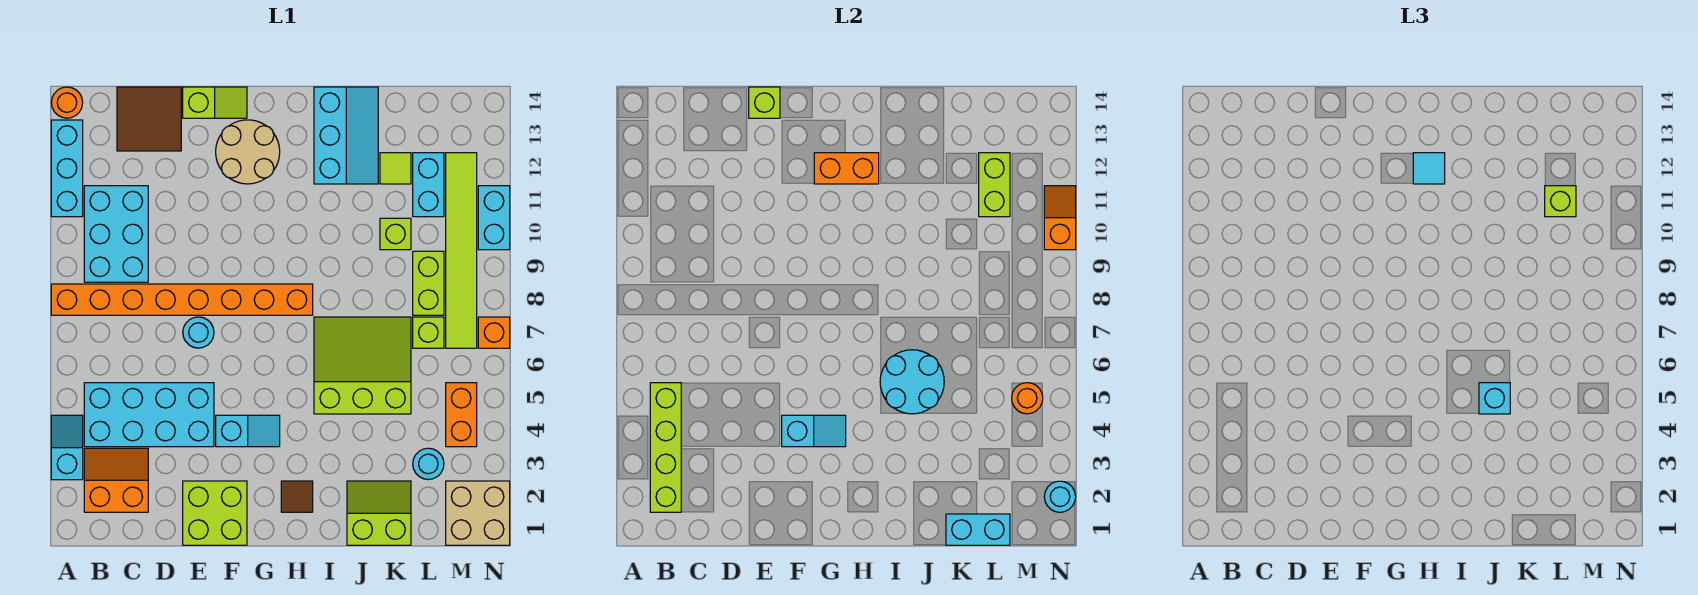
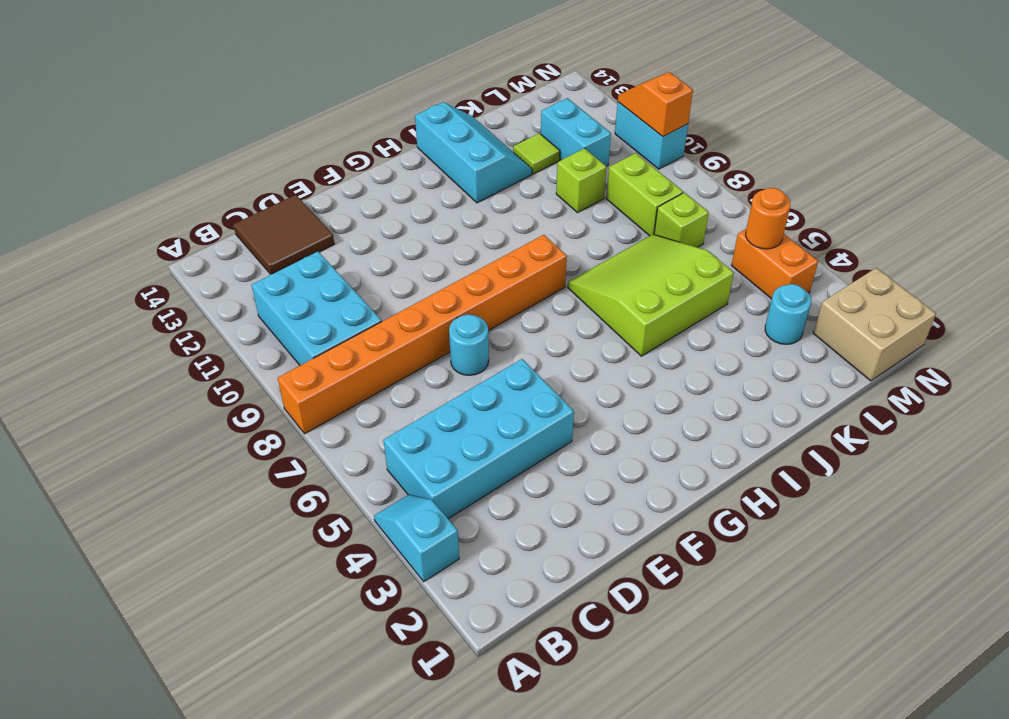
none -> cyan 1x3 brick [51,120,83,217]
none -> orange 1x1 round brick [51,87,83,118]
none -> orange 2x2 slope [84,448,148,512]
none -> lime 2x2 brick [183,481,247,545]

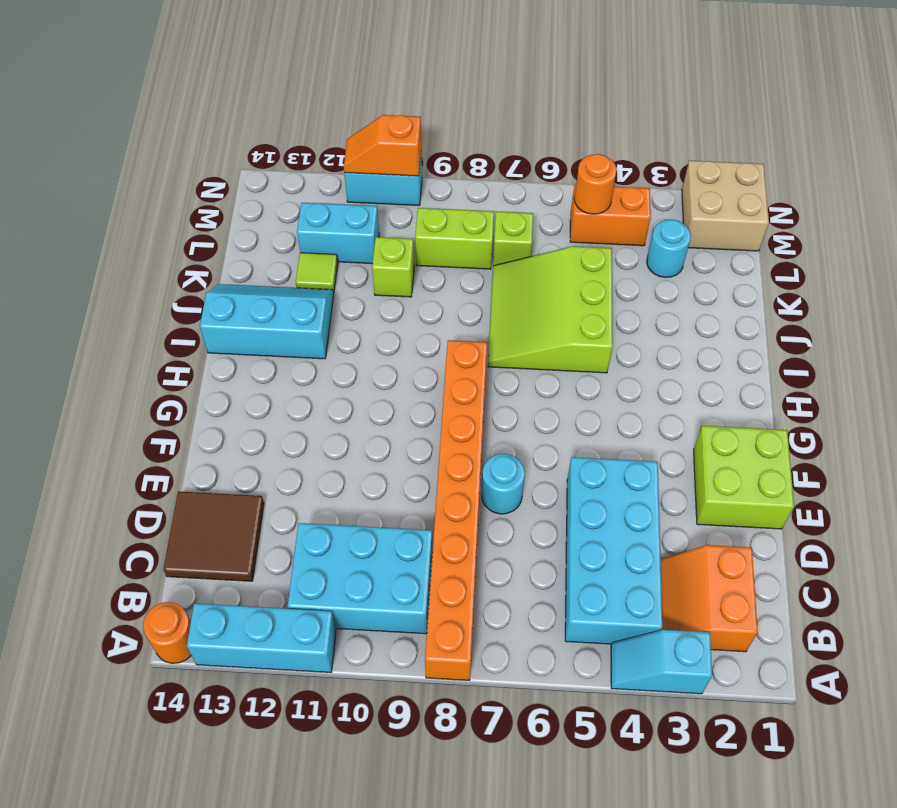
none -> lime 1x2 slope [183,87,247,118]
none -> cyan 1x2 slope [216,415,280,447]
none -> tan 2x2 round brick [216,120,280,184]
none -> brown 1x1 tile [281,481,313,512]

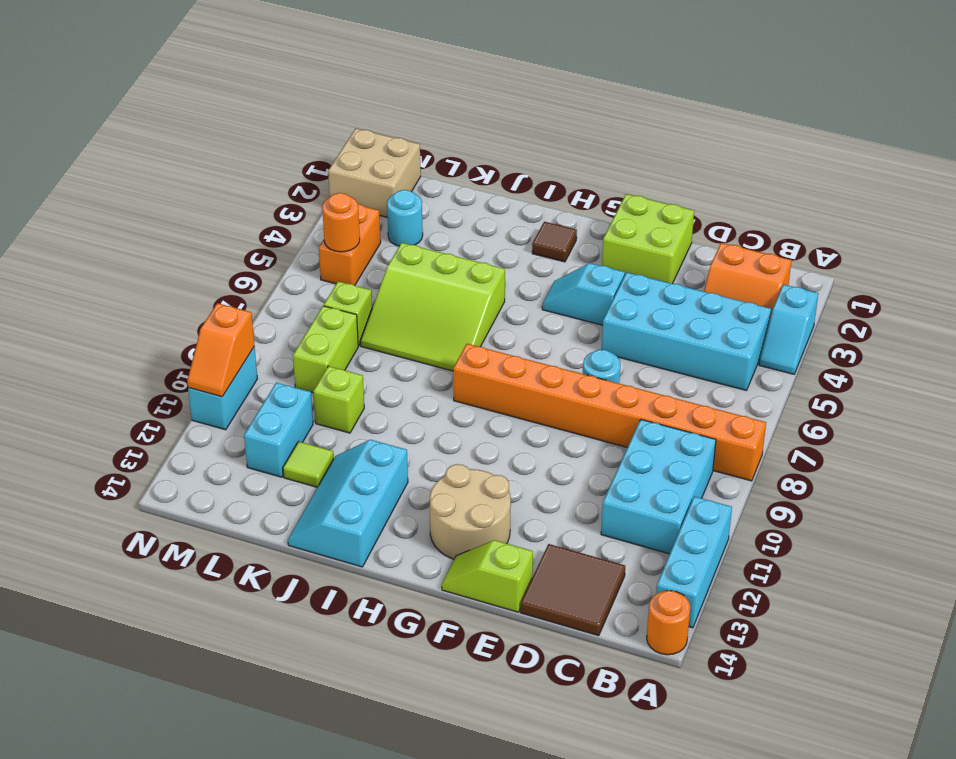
none -> lime 2x2 slope [347,481,411,545]
none -> lime 1x6 tile [446,153,477,348]
none -> orange 1x1 brick [478,317,510,348]
none -> lime 1x4 brick [650,383,681,512]

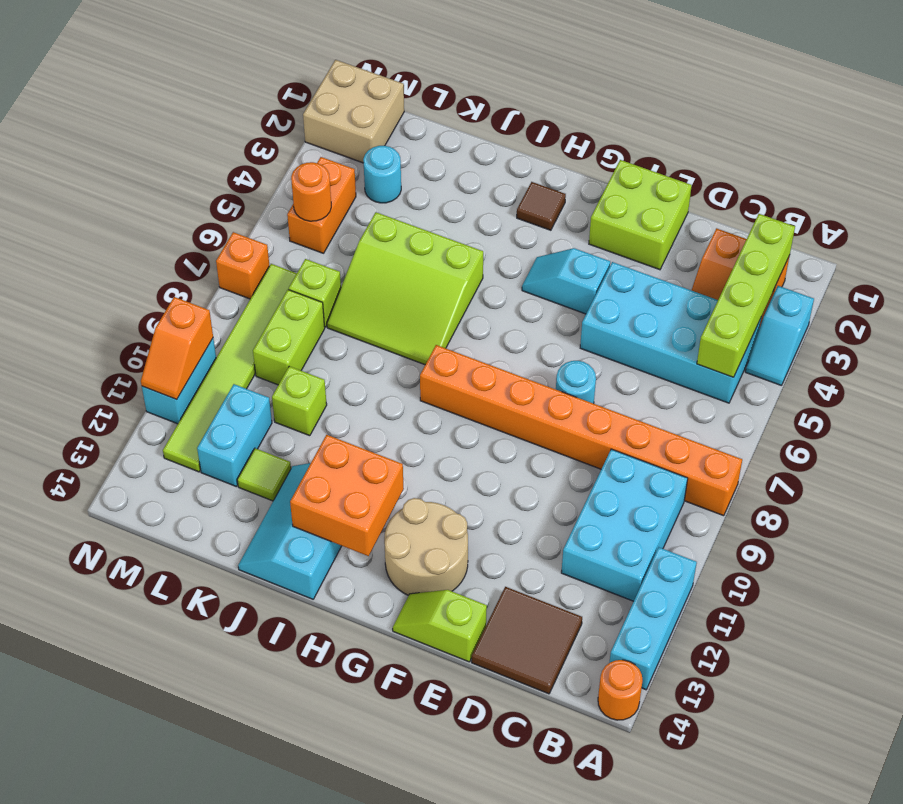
orange 2x2 brick [290,435,404,556] -> orange 1x2 brick [814,153,879,184]
none -> lime 2x2 slope [347,481,411,545]
none -> lime 1x1 brick [749,87,780,118]
none -> cyan 1x2 slope [782,415,846,447]
none -> cyan 2x2 round brick [880,350,944,414]

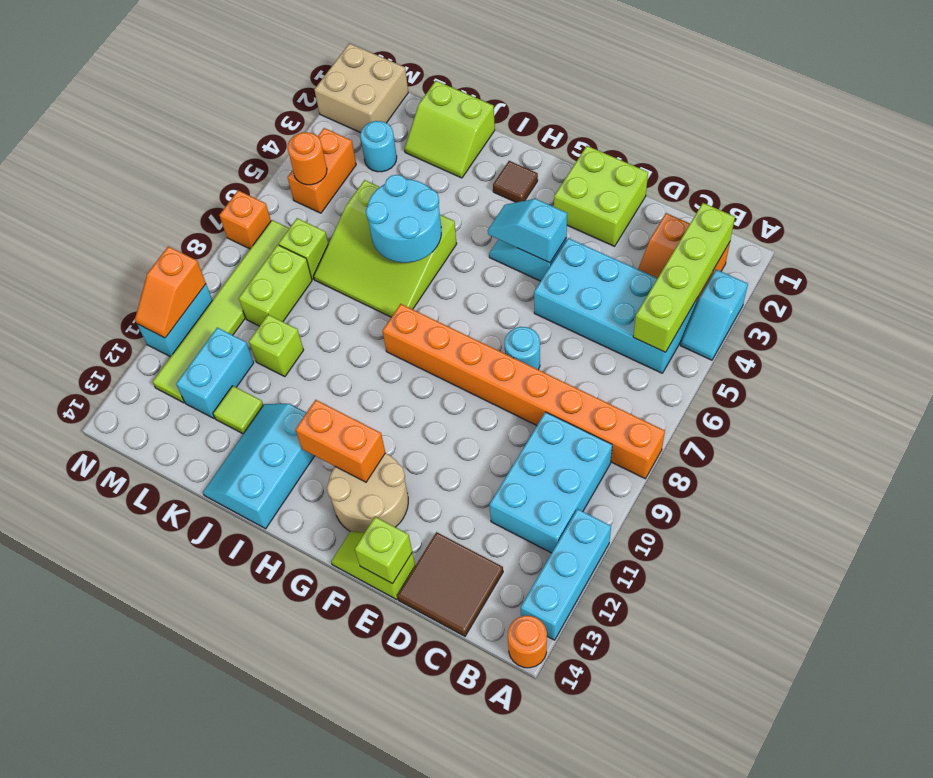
none -> cyan 1x2 brick [946,514,1010,545]
none -> lime 1x2 brick [979,153,1010,217]
none -> cyan 1x1 round brick [1044,481,1076,512]
none -> cyan 1x1 tile [1413,153,1445,184]

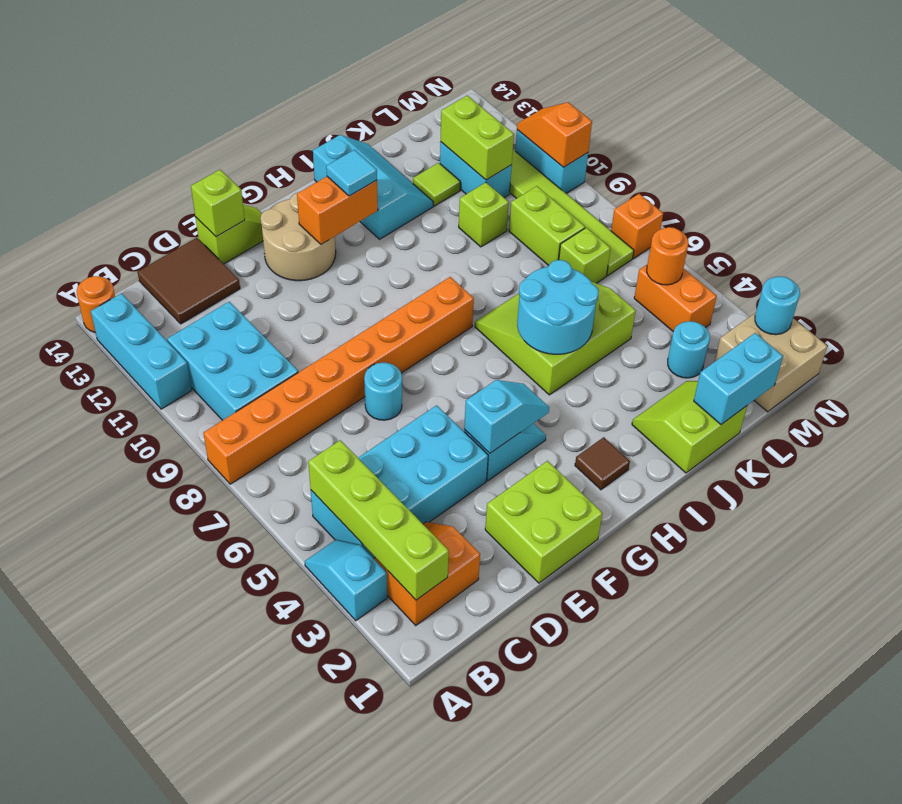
none -> cyan 1x1 brick [1479,383,1510,414]
none -> lime 1x1 brick [1545,186,1576,217]

